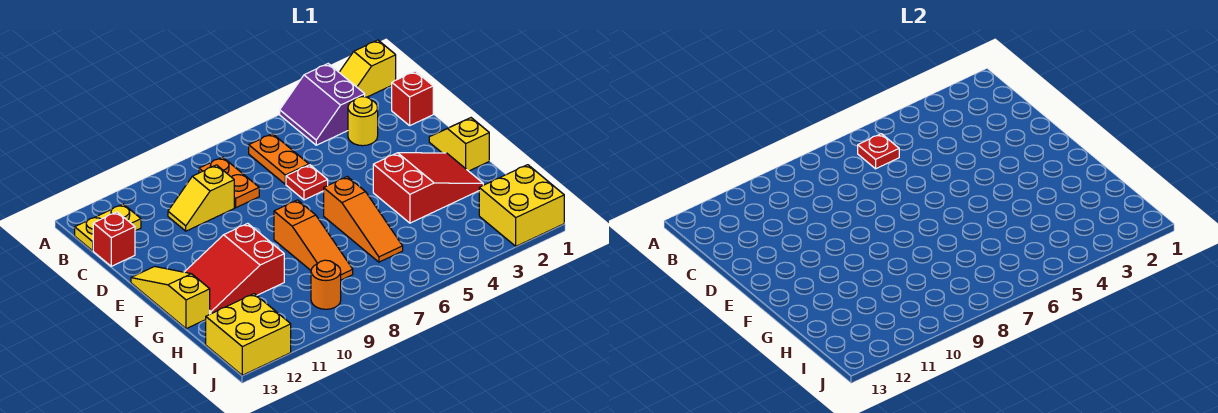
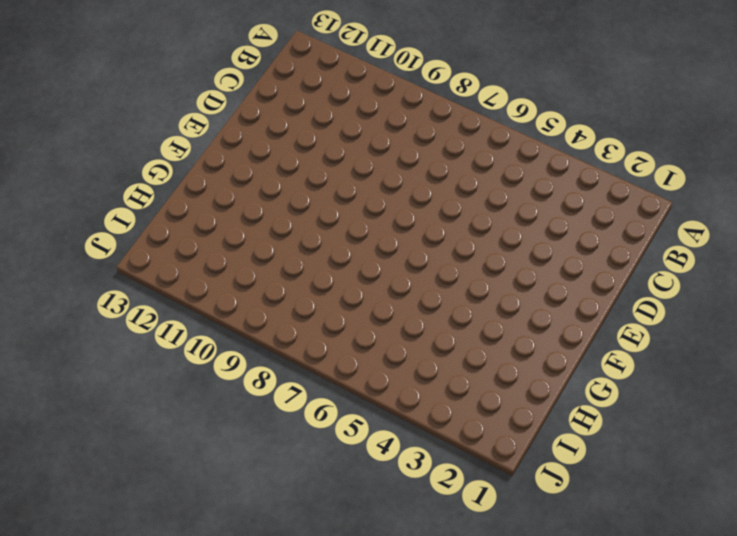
none -> yellow 1x2 slope [339,40,396,97]
none -> purple 2x2 slope [280,64,365,145]
none -> orange 1x2 plate [249,134,309,184]

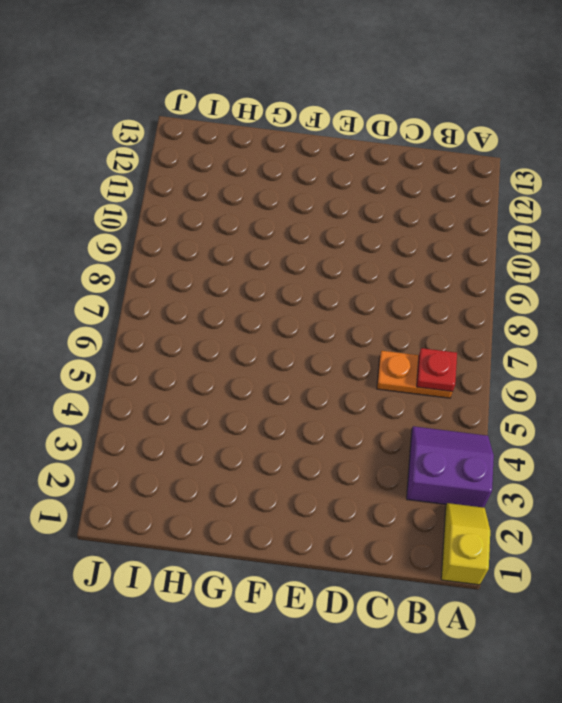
none -> orange 1x2 plate [199,157,259,208]
none -> yellow 1x2 plate [75,204,141,251]
none -> red 1x1 brick [392,71,433,126]

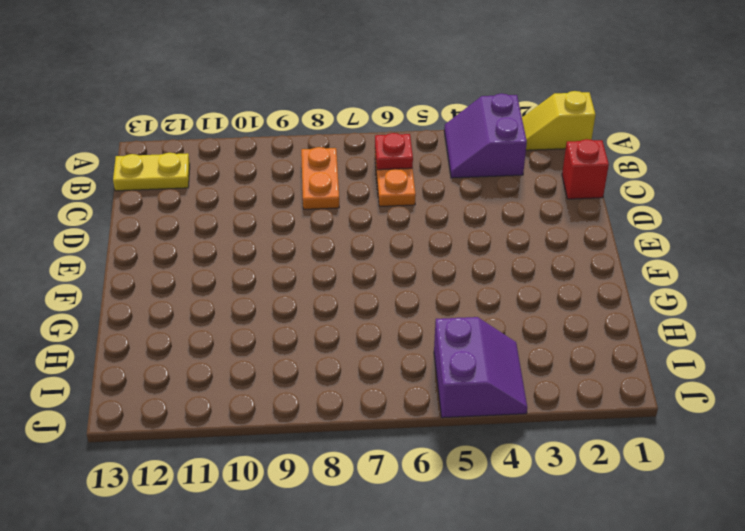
purple 2x2 slope [434,317,527,418] -> none
none -> yellow 1x1 round brick [348,97,378,146]
none -> yellow 1x2 slope [168,165,234,231]
none -> red 1x1 brick [93,212,135,266]

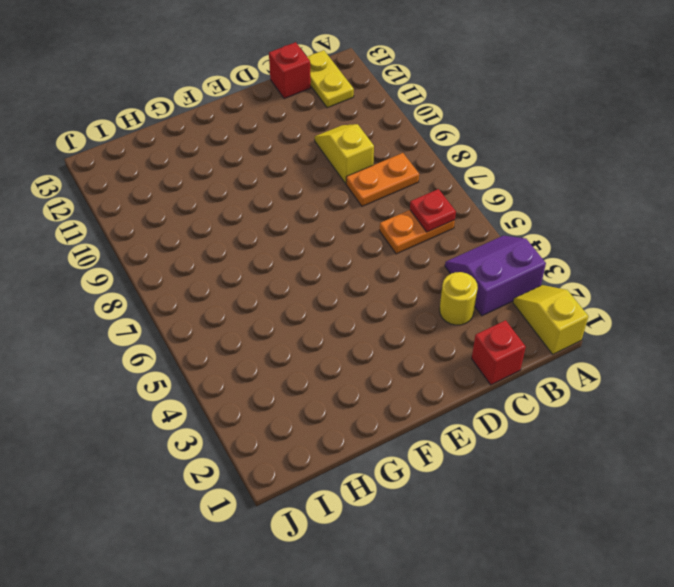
none -> red 1x1 plate [286,165,328,200]
none -> yellow 1x2 slope [429,118,489,171]
none -> yellow 1x3 slope [131,266,210,329]

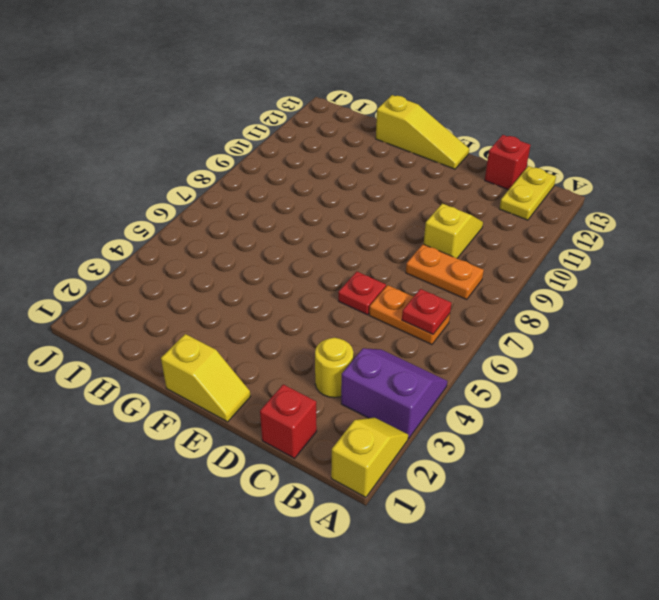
none -> red 2x3 slope [373,153,483,223]
none -> orange 1x3 slope [324,177,403,262]
none -> orange 1x3 slope [274,200,353,280]

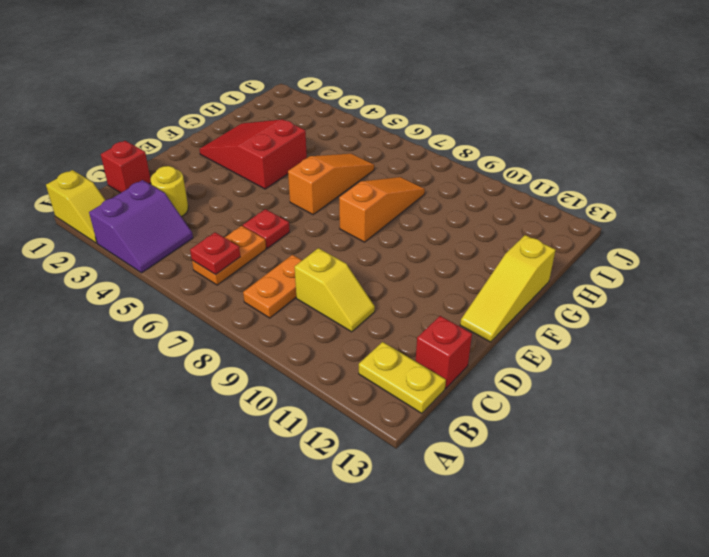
none -> yellow 1x2 slope [429,118,489,171]
none -> red 2x3 slope [185,223,284,314]
none -> yellow 2x2 brick [479,165,564,246]

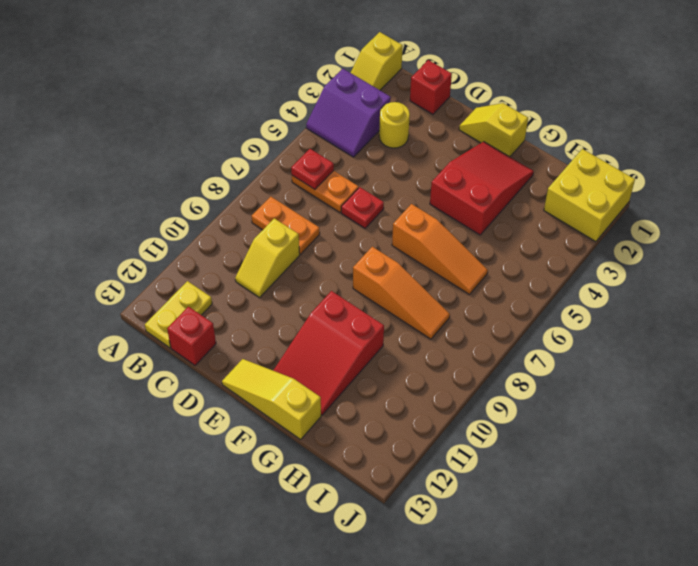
none -> orange 1x1 round brick [311,260,341,309]
none -> yellow 2x2 brick [206,294,291,375]

